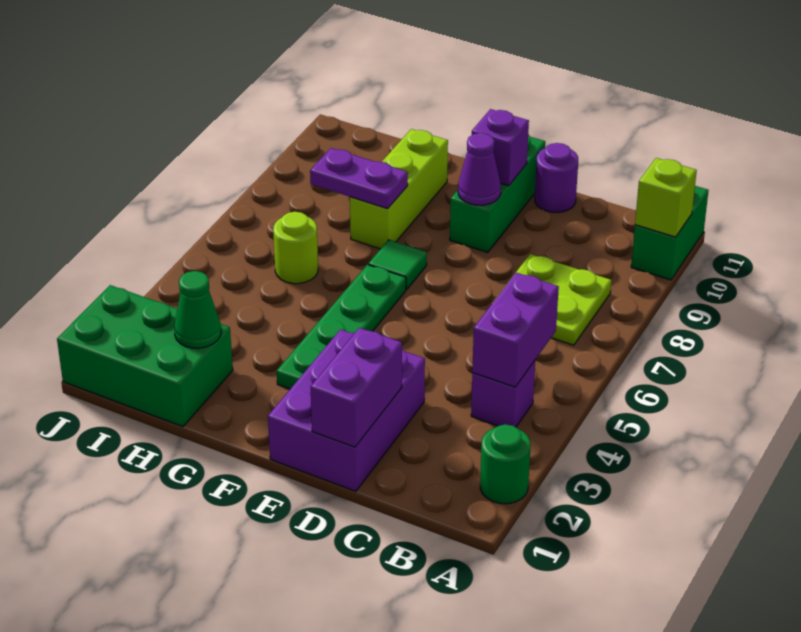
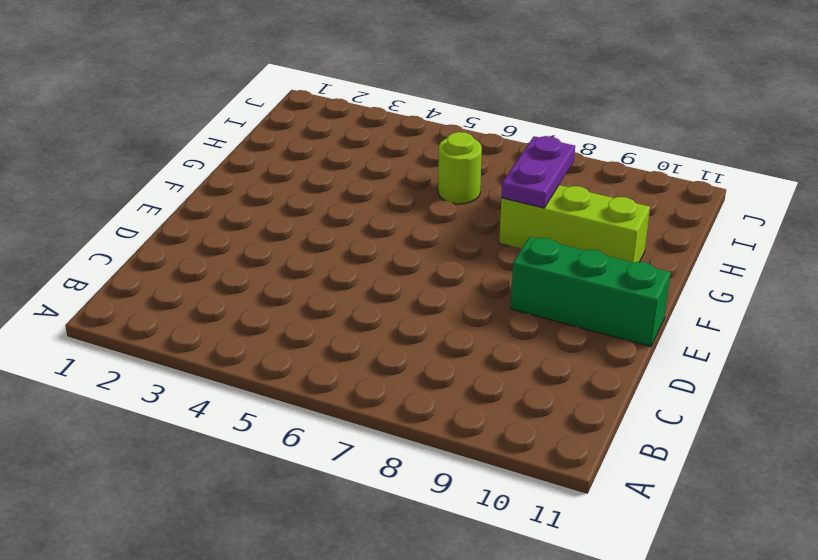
none -> green 1x1 round brick [480,424,530,504]
none -> green 1x2 brick [631,186,709,280]
none -> purple 1x1 brick [471,361,535,427]

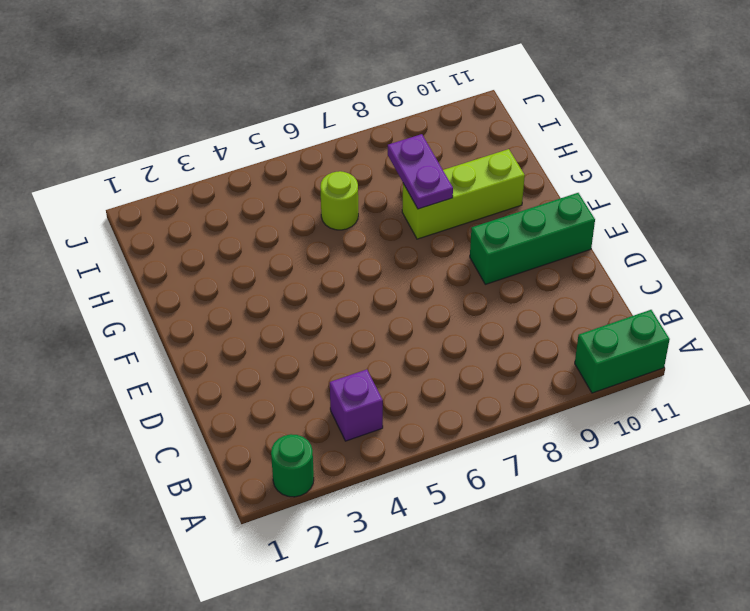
none -> lime 2x2 plate [497,254,611,345]
none -> purple 2x3 brick [268,329,425,491]
none -> purple 1x1 round brick [535,143,578,212]

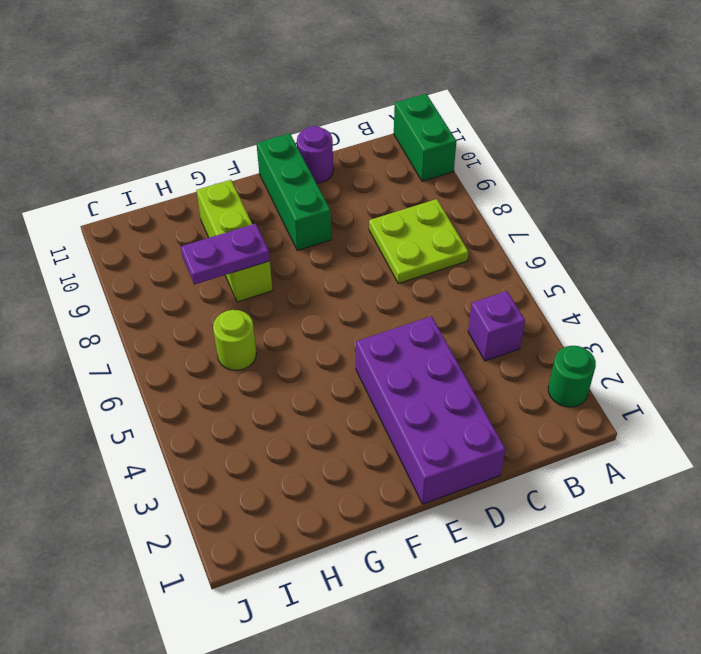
purple 2x4 brick [356,316,505,504] -> purple 2x3 brick [268,329,425,491]
none -> green 1x4 plate [277,265,406,389]
none -> green 1x1 tile [368,240,427,290]
none -> green 2x3 brick [57,285,233,427]

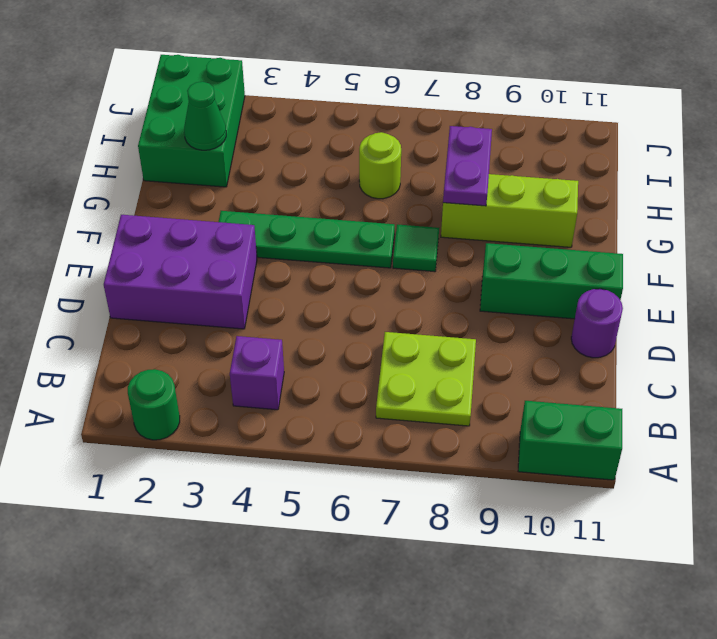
none -> lime 1x1 brick [635,158,697,237]
none -> purple 1x2 brick [472,273,559,387]
none -> purple 1x2 brick [310,328,402,447]

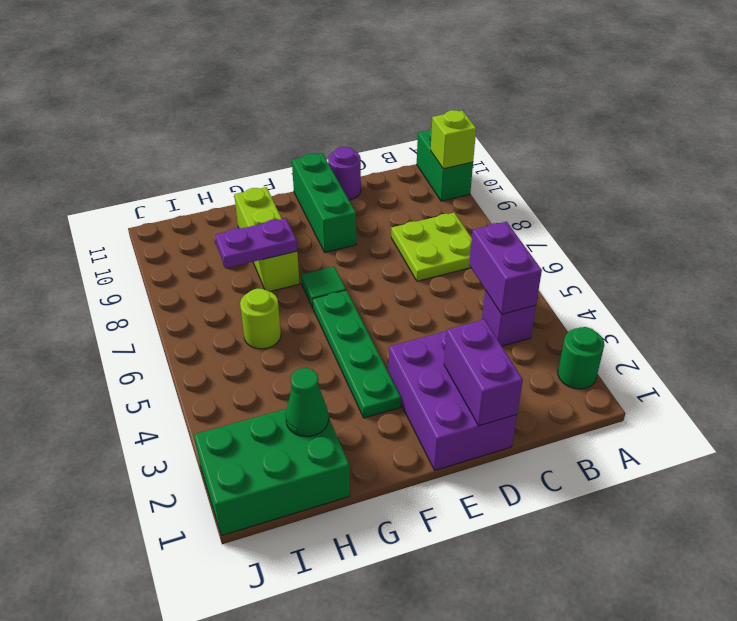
none -> purple 1x1 cone [458,133,501,205]
none -> purple 1x1 brick [472,109,529,186]

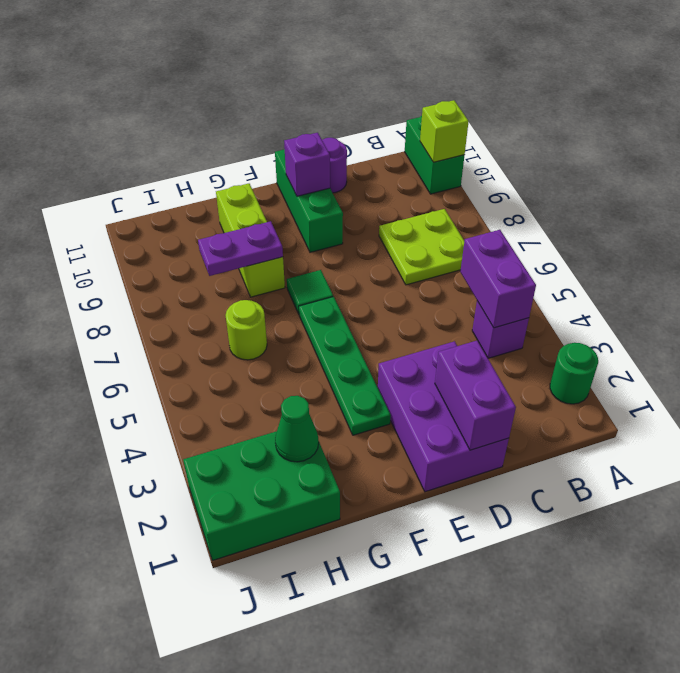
none -> purple 1x1 cone [458,133,501,205]

